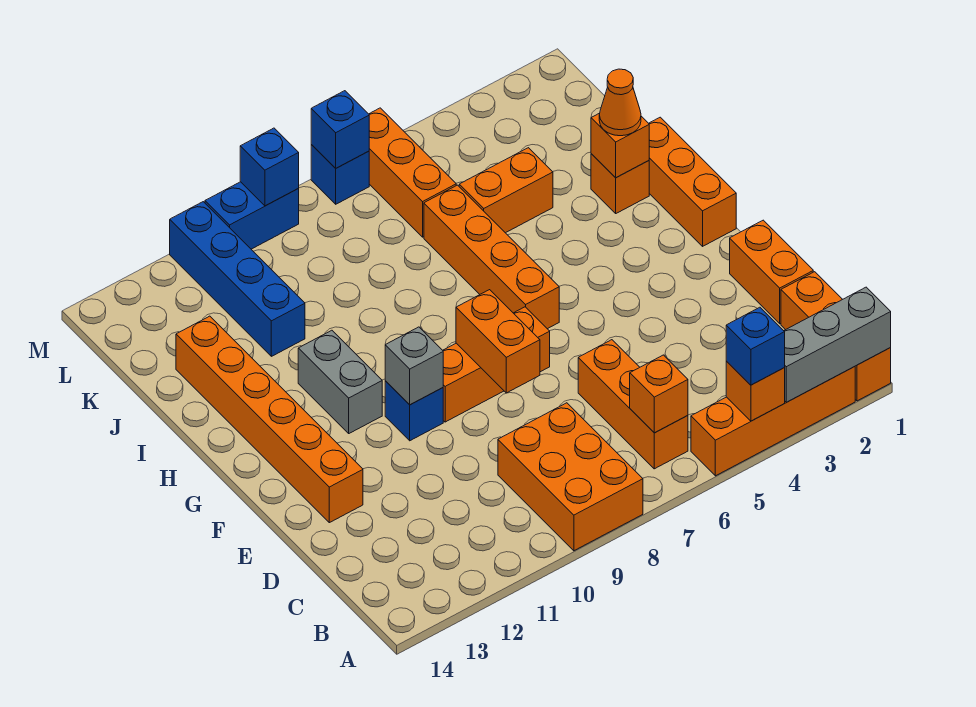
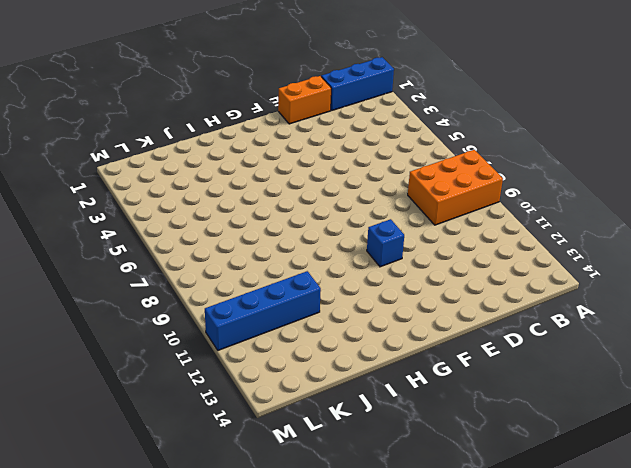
blue 1x3 brick [321,57,394,110] -> orange 1x3 brick [781,272,891,401]
none -> orange 1x4 brick [691,367,855,476]
none -> orange 1x3 brick [578,340,688,469]
none -> orange 1x6 brick [176,316,363,523]

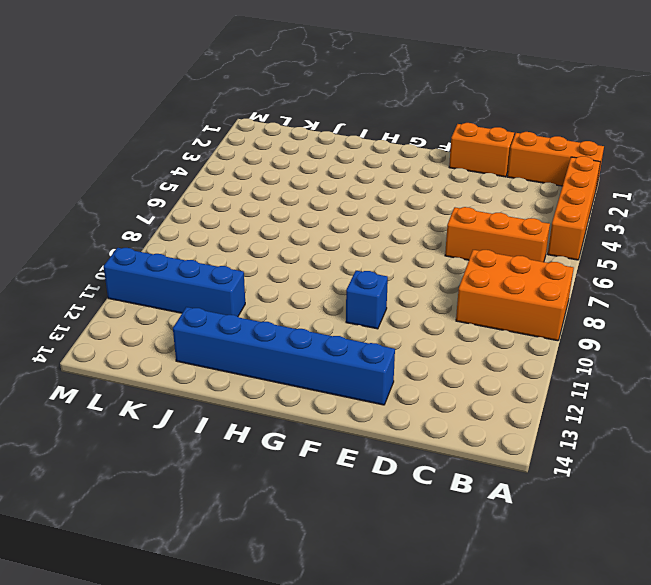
blue 1x6 brick [173,307,395,405] -> orange 1x6 brick [176,316,363,523]
none -> orange 1x3 brick [443,307,550,422]
none -> orange 1x3 brick [649,117,736,246]
none -> orange 1x4 brick [424,185,559,329]

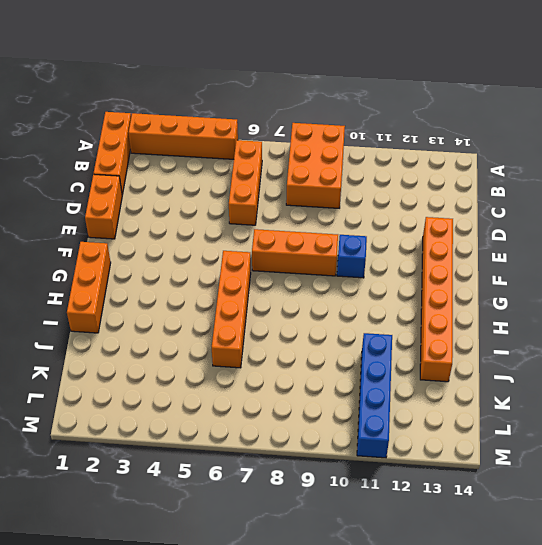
none -> grey 1x2 brick [298,330,382,433]
none -> orange 1x1 brick [591,154,649,213]
none -> orange 1x2 brick [459,148,553,233]

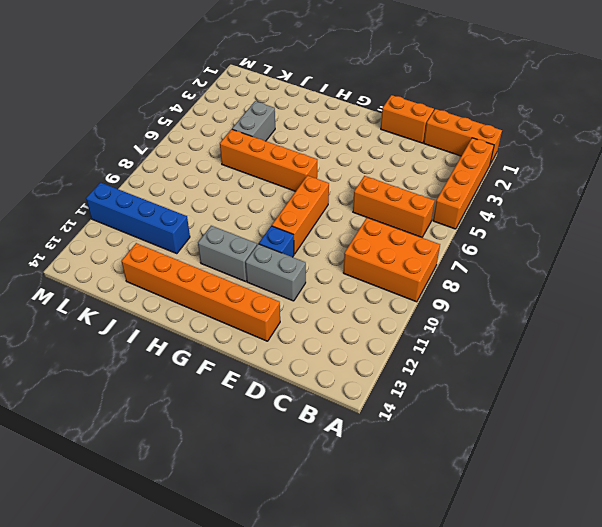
grey 1x2 brick [245,244,306,301] -> none
grey 1x2 brick [232,101,275,141] -> orange 1x2 brick [459,148,553,233]
none -> orange 1x3 brick [649,117,736,246]
none -> orange 1x1 brick [591,154,649,213]
none -> orange 1x3 brick [369,108,456,237]

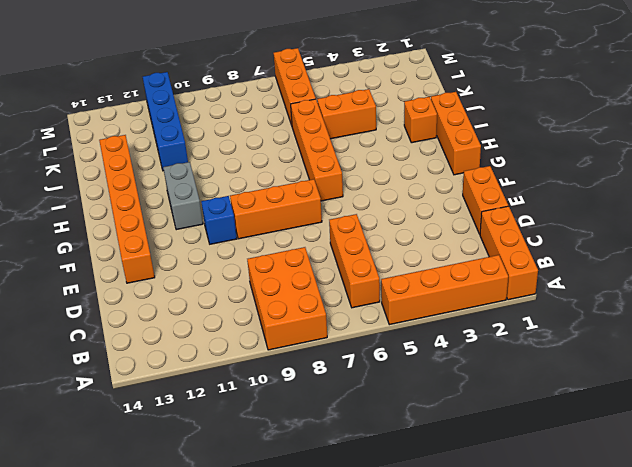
none -> blue 1x1 brick [311,145,369,204]
none -> blue 1x2 brick [205,182,299,249]
none -> grey 1x3 brick [784,287,891,402]

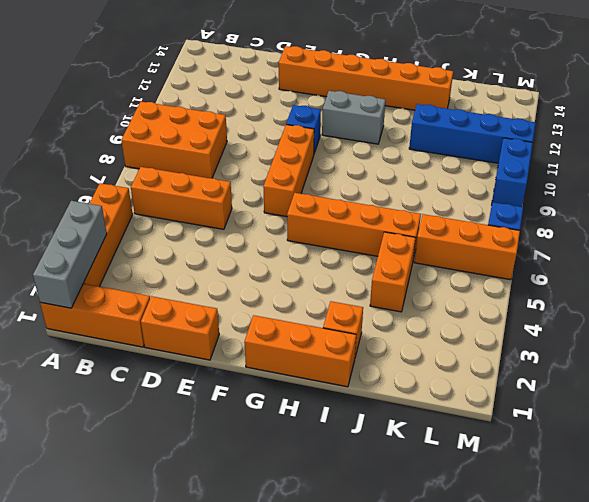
none -> orange 1x1 brick [726,361,785,421]
none -> orange 1x1 brick [630,355,688,433]
none -> orange 1x2 brick [456,290,540,393]

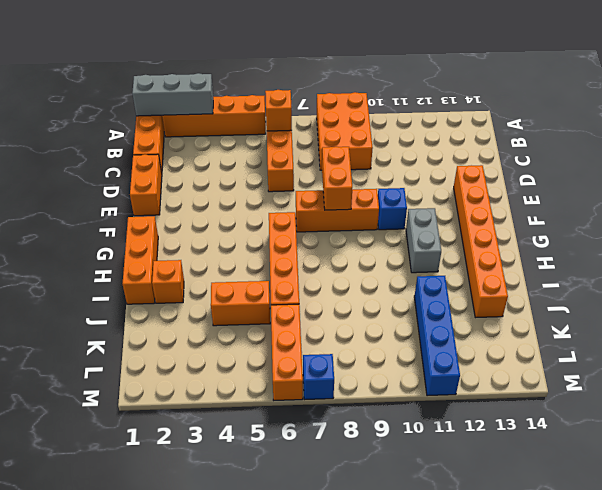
none -> blue 1x2 brick [205,182,299,249]
none -> orange 1x1 brick [726,361,785,421]
none -> grey 1x1 brick [385,327,443,405]

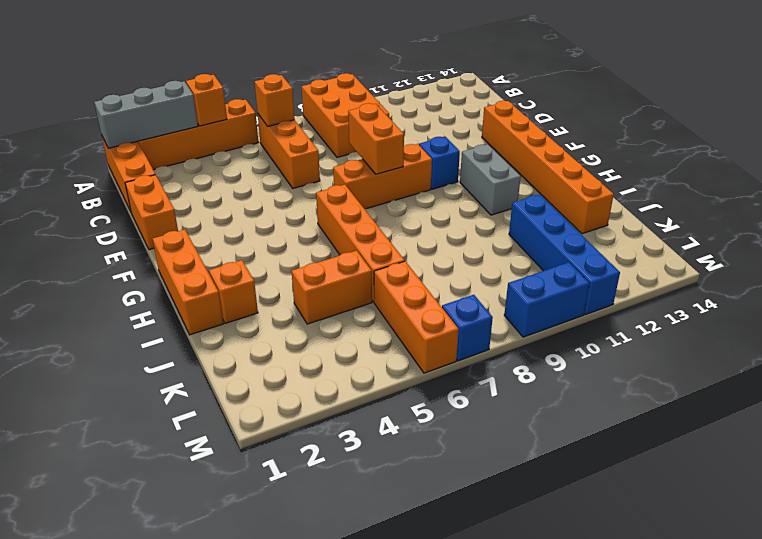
none -> grey 1x1 brick [385,327,443,405]
none -> orange 1x1 brick [591,113,649,178]
none -> blue 1x1 brick [311,91,369,168]

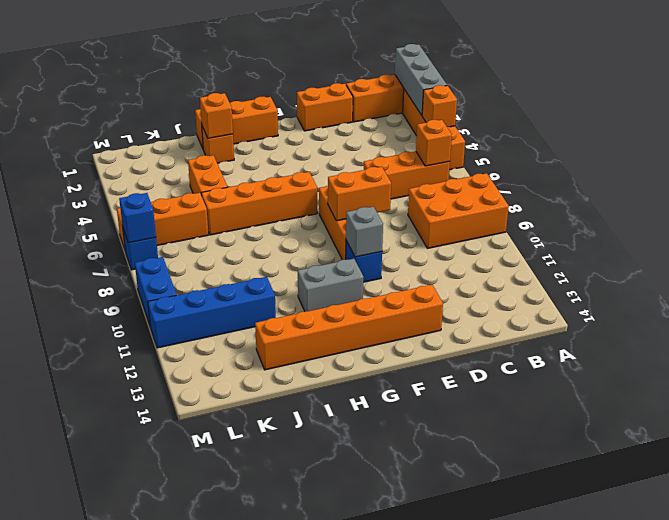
none -> blue 1x1 brick [240,128,299,206]
none -> blue 1x1 brick [726,307,785,385]
none -> orange 1x1 cone [599,69,641,136]

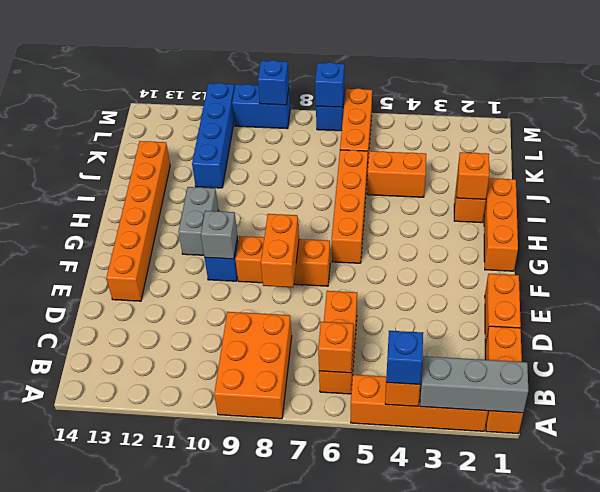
none -> orange 1x1 cone [599,69,641,136]

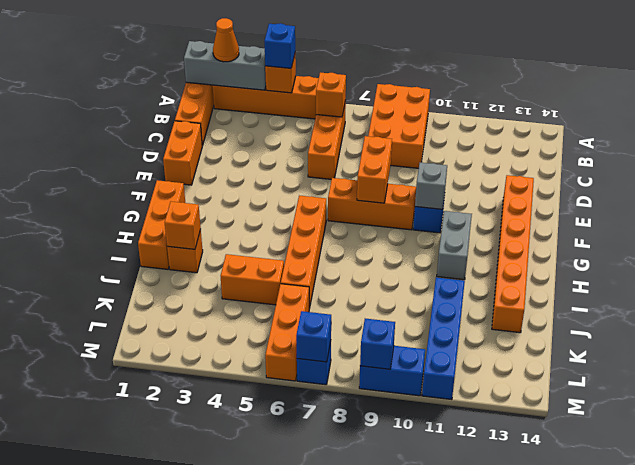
orange 1x1 cone [213,18,239,62] -> orange 1x1 cone moved to [599,69,641,136]

